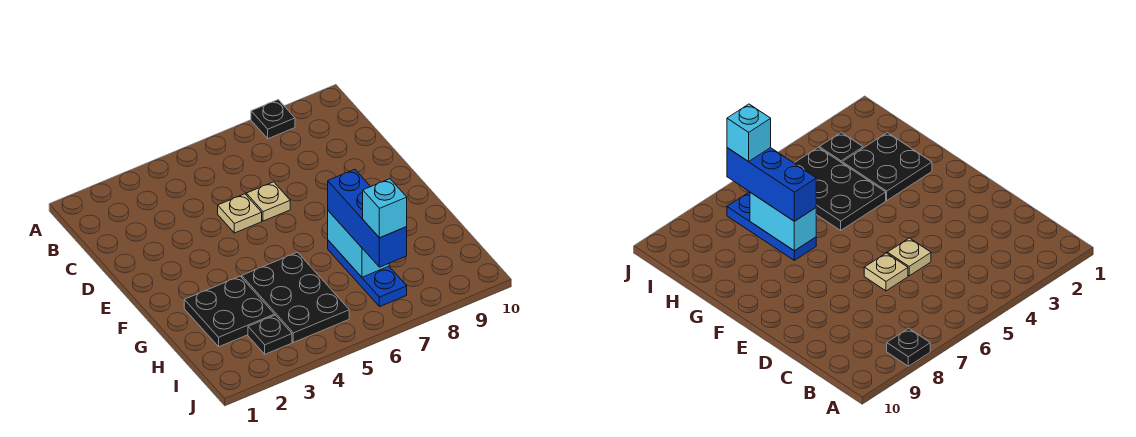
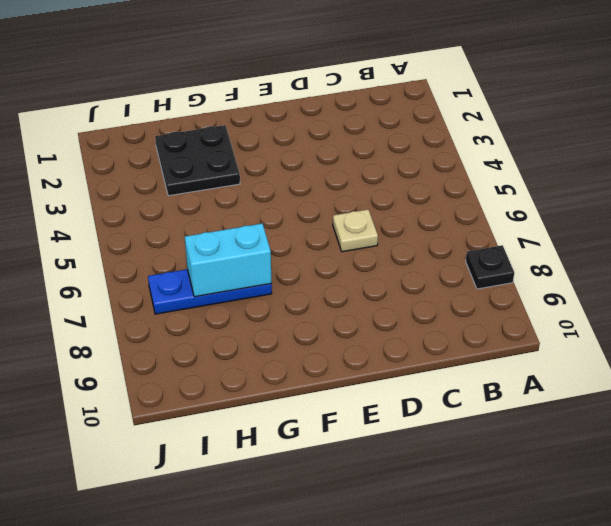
none -> tan 1x1 plate [218,194,262,233]
none -> black 2x3 plate [242,252,349,342]

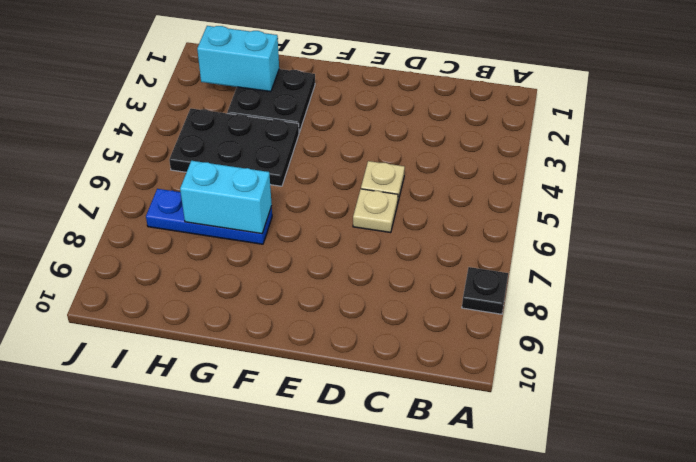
cyan 1x2 brick [197,26,279,92] -> none
none -> black 1x1 plate [248,315,292,354]
none -> blue 1x3 brick [328,169,407,267]

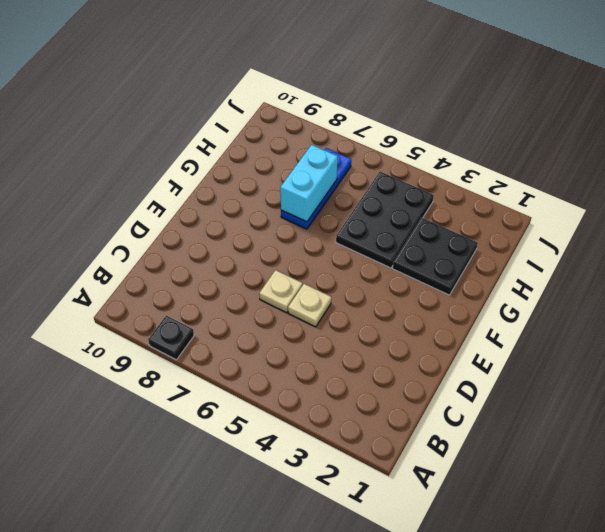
none -> black 1x1 plate [248,315,292,354]
none -> blue 1x3 brick [328,169,407,267]

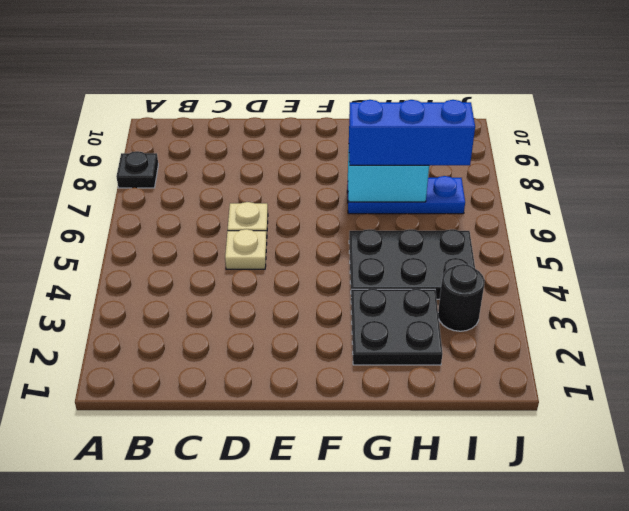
black 1x1 round brick [438,264,485,331] -> black 1x1 plate [248,315,292,354]
none -> cyan 1x1 brick [363,179,407,238]

